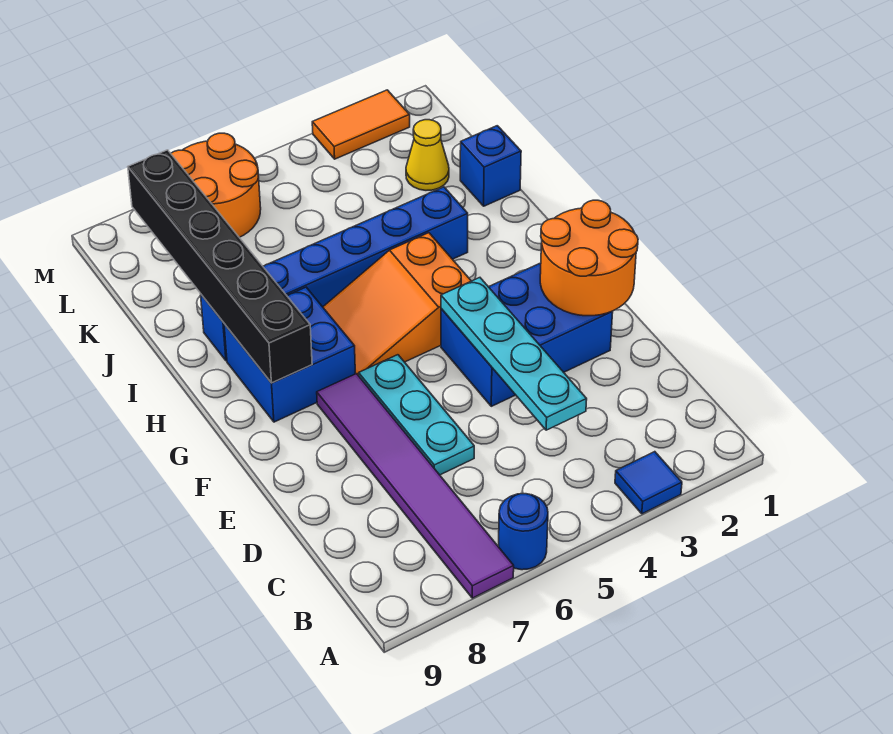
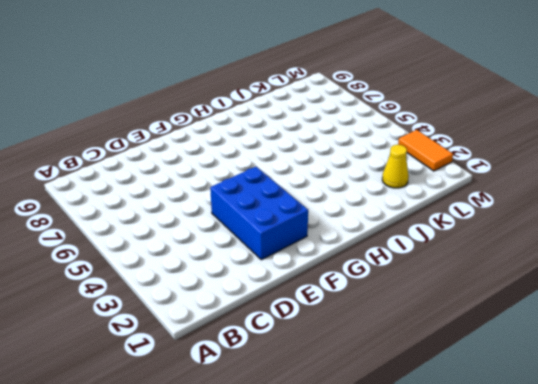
none -> blue 1x1 tile [615,452,682,514]
none -> blue 1x1 round brick [499,494,548,570]
none -> purple 1x6 tile [317,374,514,598]

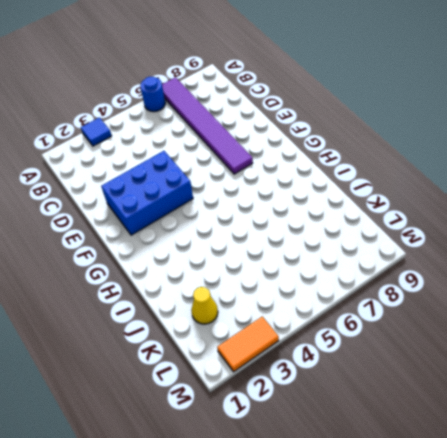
none -> cyan 1x3 plate [359,355,474,475]
none -> orange 2x3 slope [323,233,471,376]
none -> blue 2x2 brick [224,287,355,422]

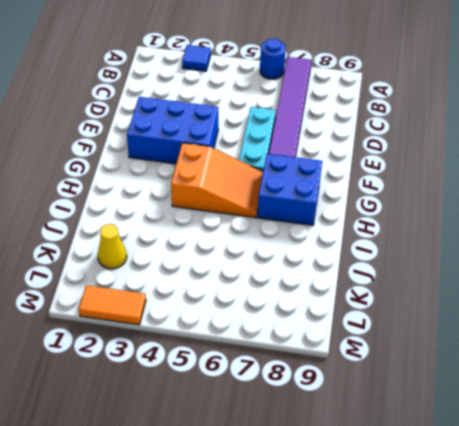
none -> blue 1x6 brick [201,187,468,361]
none -> blue 1x1 brick [460,126,521,206]
none -> orange 2x2 round brick [171,133,261,237]

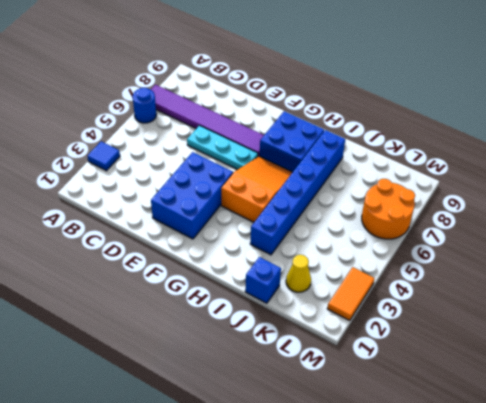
none -> cyan 1x4 plate [441,278,587,430]
none -> orange 2x2 round brick [540,200,638,316]
none -> black 1x6 brick [128,150,312,383]

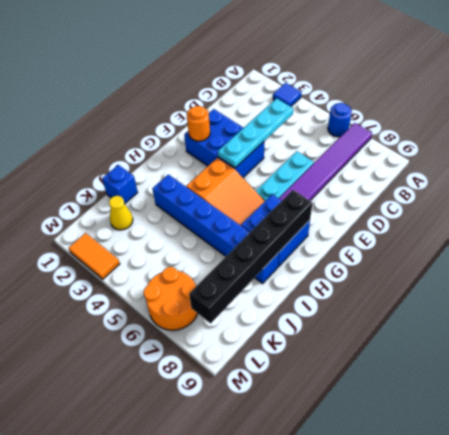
orange 1x1 round brick [187,106,210,141] -> orange 2x2 round brick [540,200,638,316]

